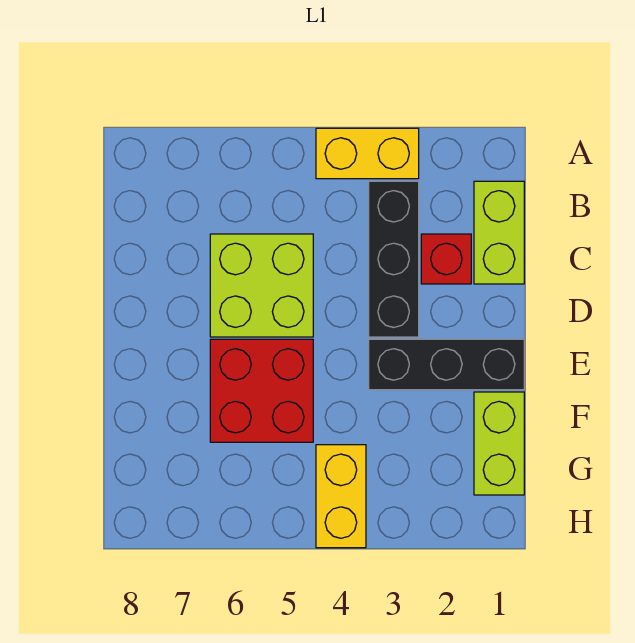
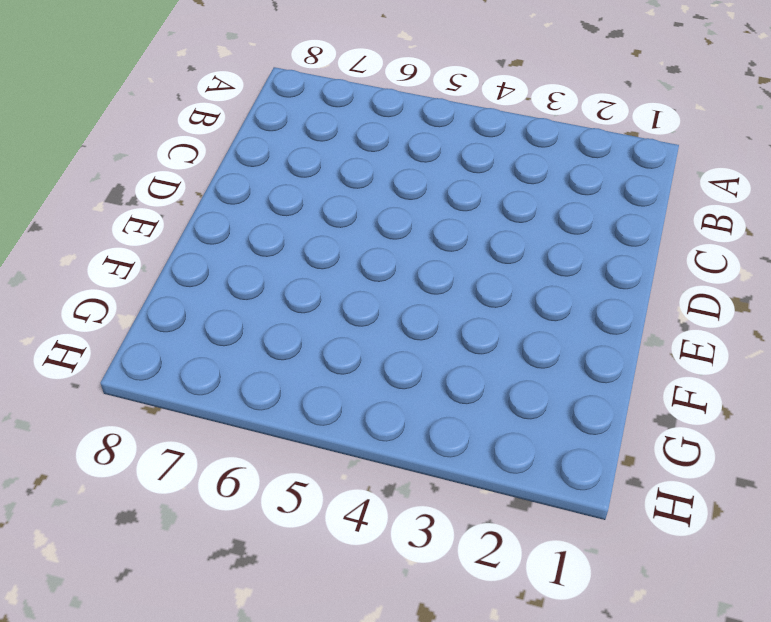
none -> yellow 1x2 brick [316,128,419,179]
none -> lime 1x2 brick [474,181,524,284]

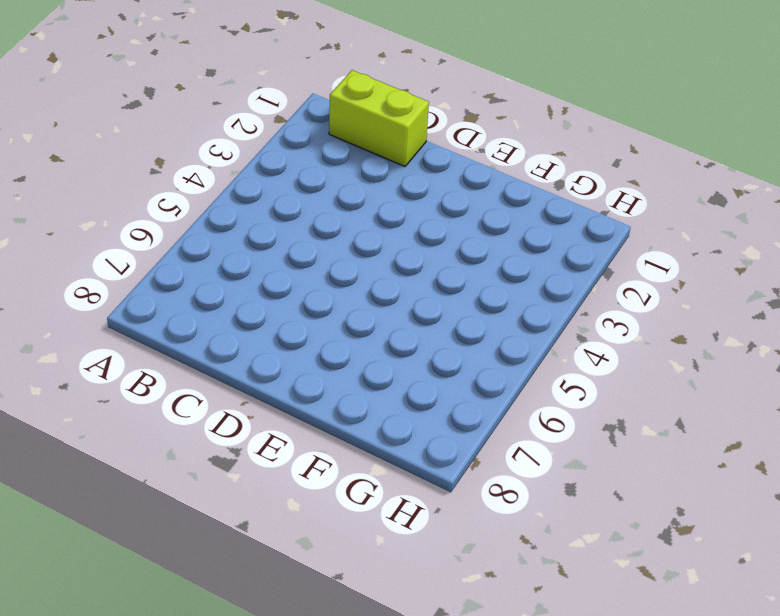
none -> yellow 1x2 brick [316,128,419,179]
none -> black 1x3 brick [369,181,419,337]

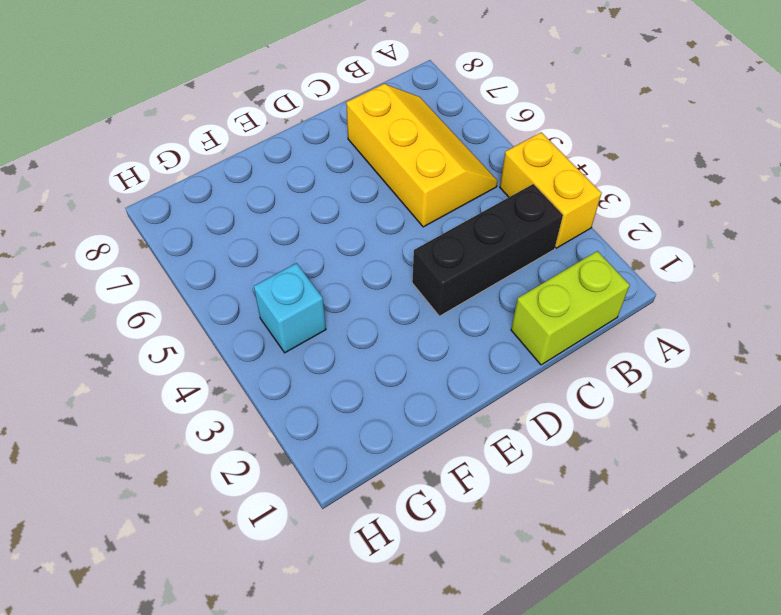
yellow 2x3 slope [346,84,497,227] -> lime 2x2 brick [210,234,313,337]
cyan 1x1 brick [254,263,326,353] -> yellow 1x2 brick [316,445,366,548]
none -> red 1x1 brick [421,234,471,284]
none -> black 1x3 brick [369,339,524,390]

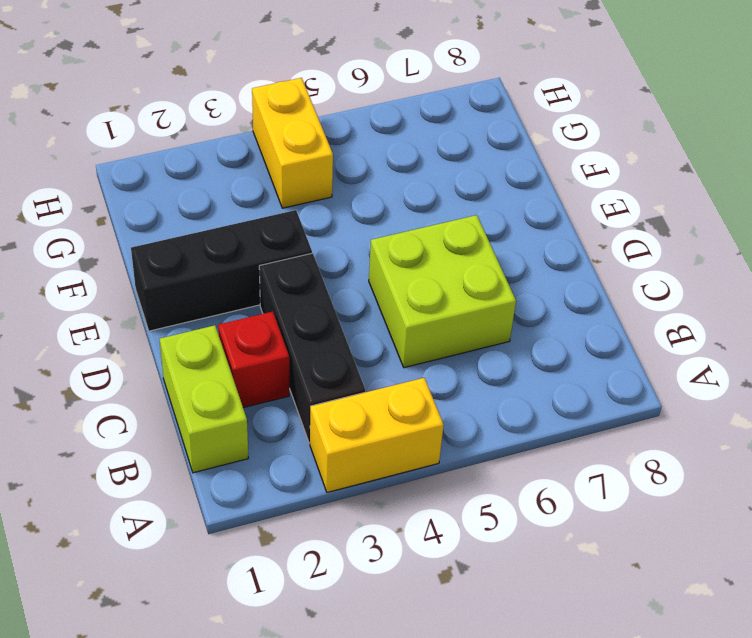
none -> red 2x2 brick [210,339,313,442]
none -> lime 1x2 brick [474,392,524,495]

